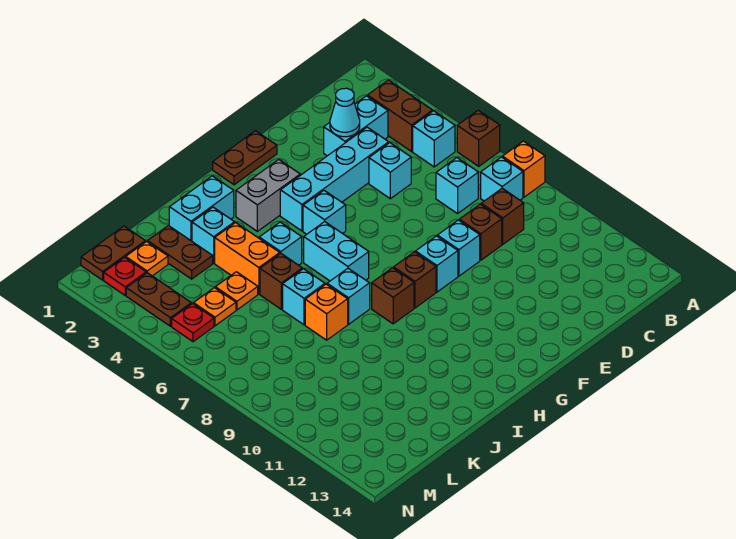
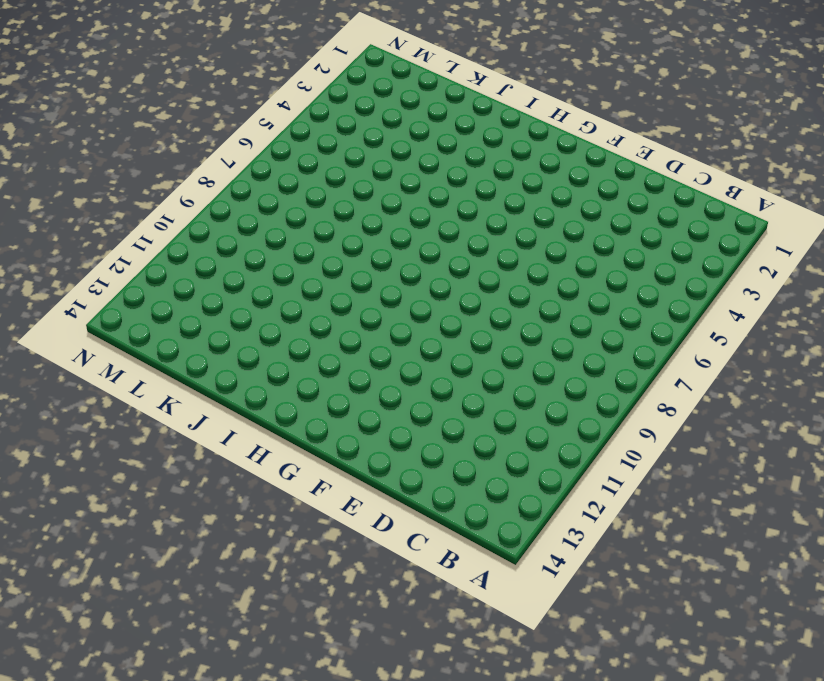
none -> brown 1x1 brick [457,110,500,166]
none -> orange 1x1 brick [502,141,545,197]
none -> brown 1x2 brick [367,80,432,151]
none -> cyan 1x1 brick [413,111,455,167]

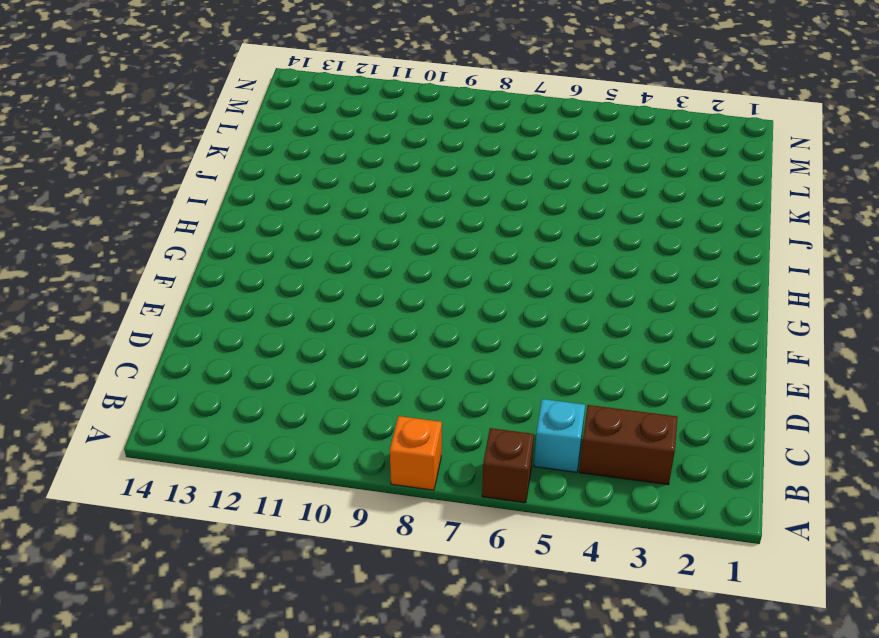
none -> cyan 1x1 brick [481,157,523,201]
none -> cyan 1x2 brick [324,96,388,156]
none -> cyan 1x1 brick [436,158,478,214]
none -> brown 1x1 brick [481,188,524,244]

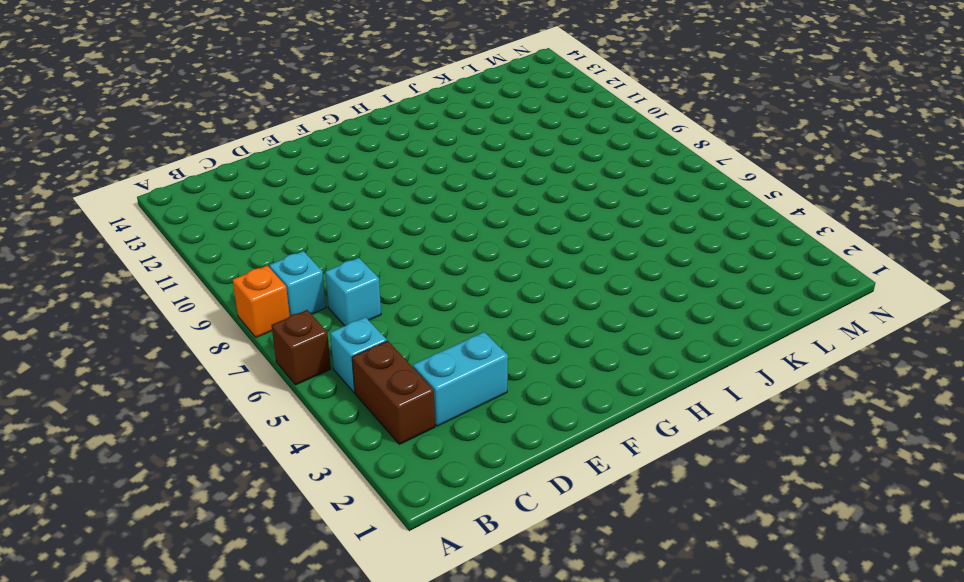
none -> brown 1x1 brick [481,188,524,244]
none -> cyan 1x4 brick [280,127,389,231]
none -> cyan 1x1 brick [369,143,411,199]
none -> brown 1x1 brick [459,204,502,260]

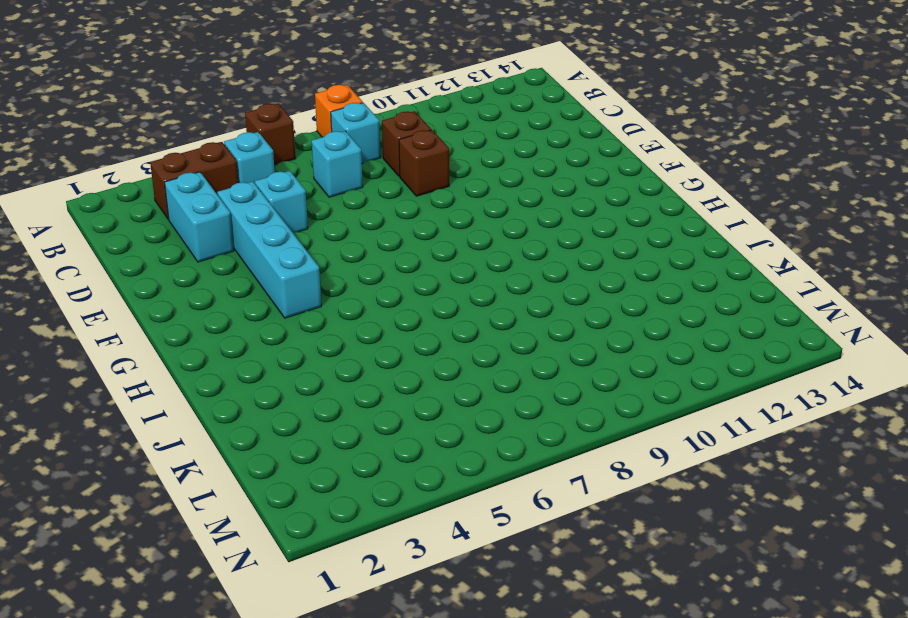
none -> cyan 1x1 brick [437,220,480,276]
none -> brown 1x2 plate [213,131,277,185]
none -> cyan 1x1 brick [416,236,458,292]
none -> grey 1x2 brick [236,160,300,231]

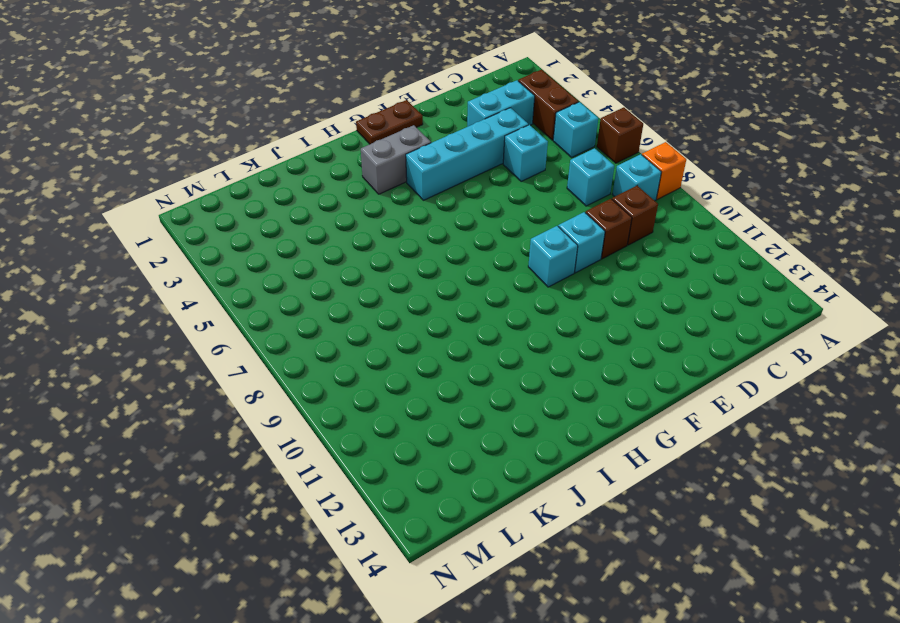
none -> cyan 1x1 brick [303,190,346,234]
none -> brown 1x1 brick [394,252,436,308]
none -> cyan 1x2 brick [304,222,369,281]
none -> brown 1x1 brick [372,268,414,324]

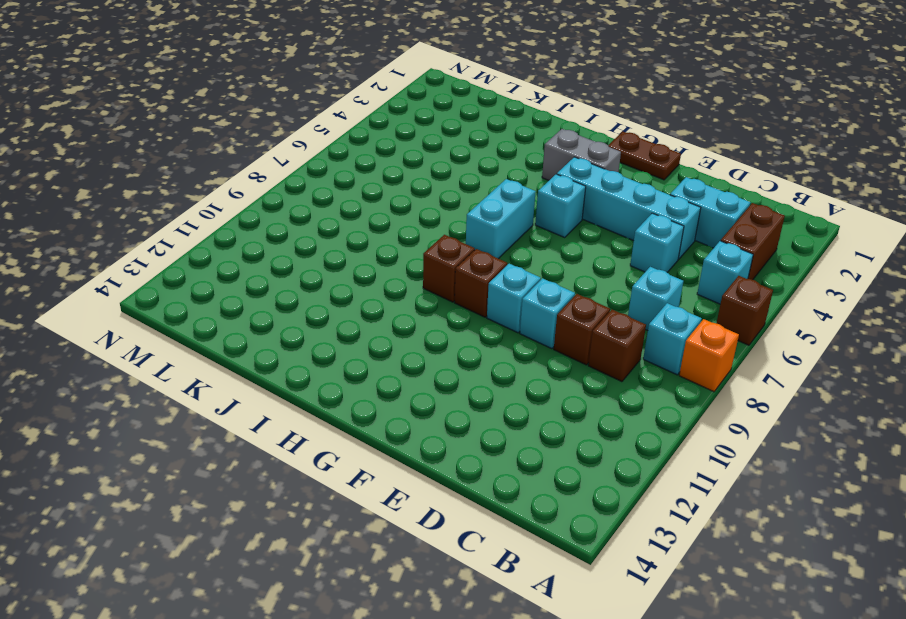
none -> cyan 1x2 brick [169,176,234,241]
none -> cyan 1x1 brick [259,222,302,265]
none -> cyan 1x1 brick [327,268,370,324]
none -> cyan 1x1 brick [192,207,235,263]

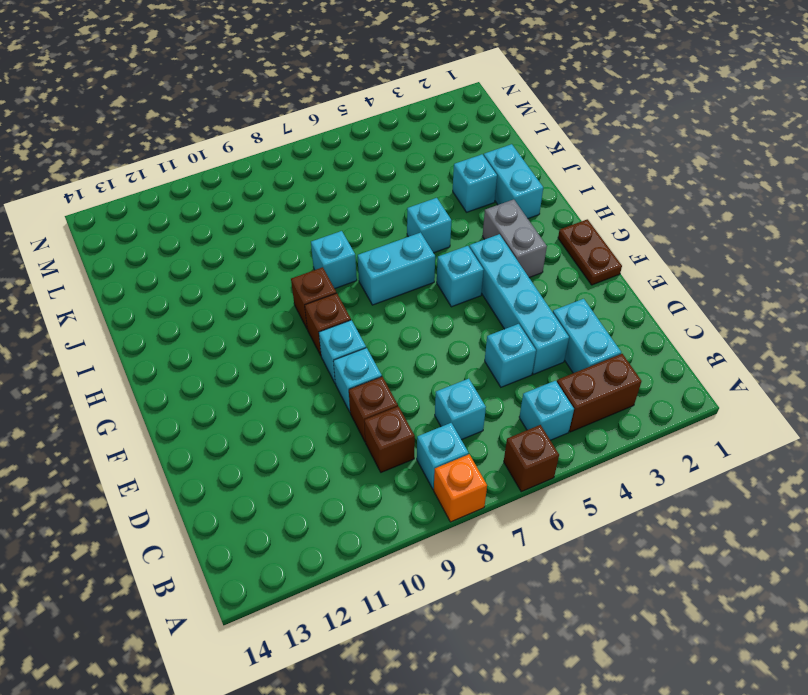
none -> orange 1x2 brick [215,223,280,294]
none -> brown 1x1 brick [260,253,302,309]
none -> cyan 1x1 brick [283,269,325,325]
none -> orange 1x1 brick [305,284,348,340]

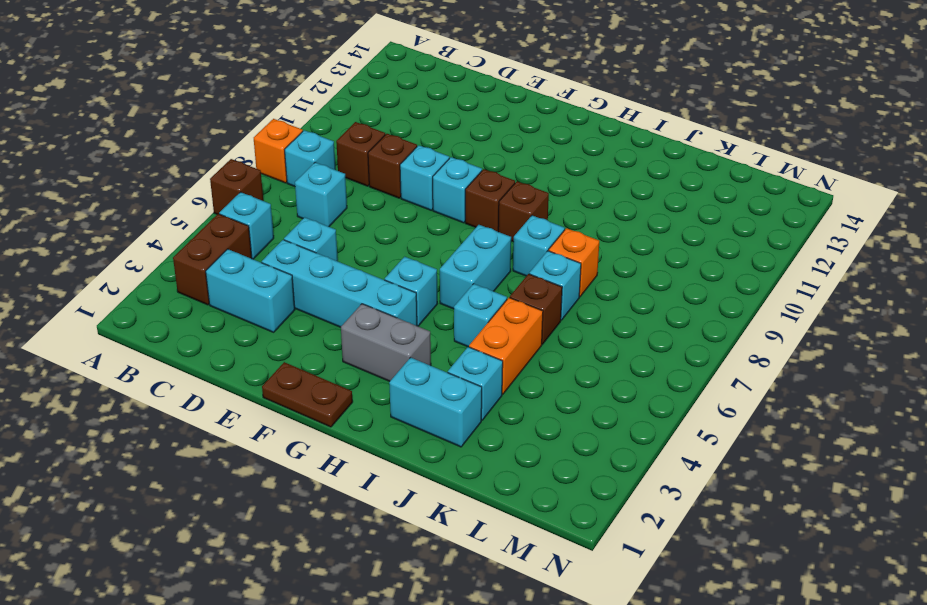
none -> brown 1x2 plate [148,226,213,279]
none -> orange 1x1 plate [215,272,258,310]
none -> brown 1x2 plate [81,226,145,280]
none -> orange 1x1 plate [126,242,168,276]

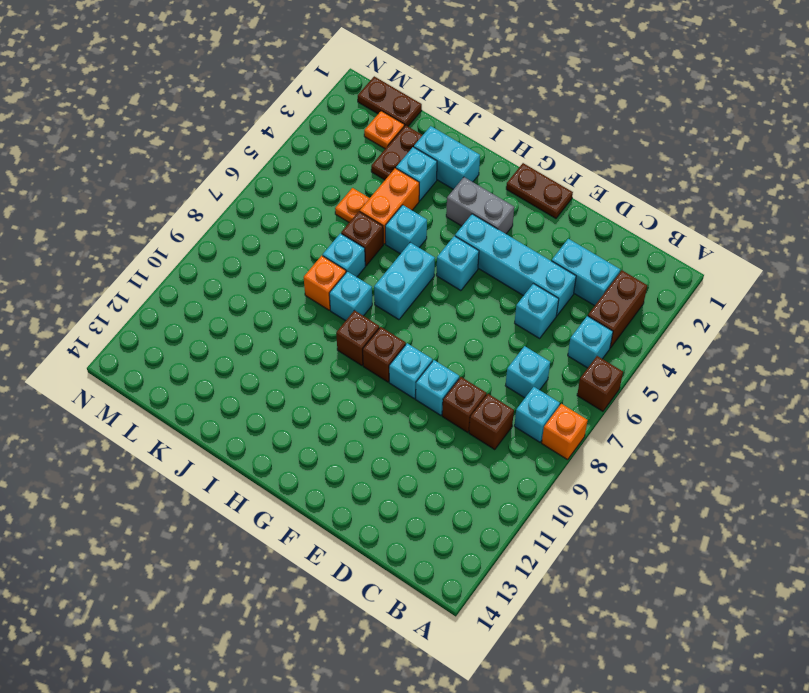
none -> orange 1x1 plate [193,288,236,326]
none -> red 1x1 plate [104,257,146,295]
none -> brown 1x2 plate [126,273,191,326]
none -> red 1x1 plate [172,304,214,342]

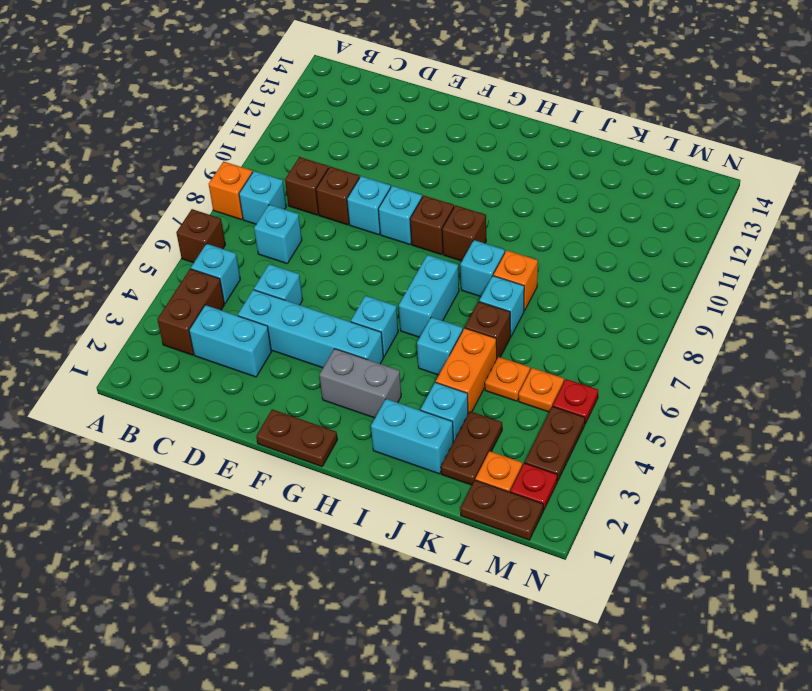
none -> cyan 1x1 cone [330,88,360,137]

